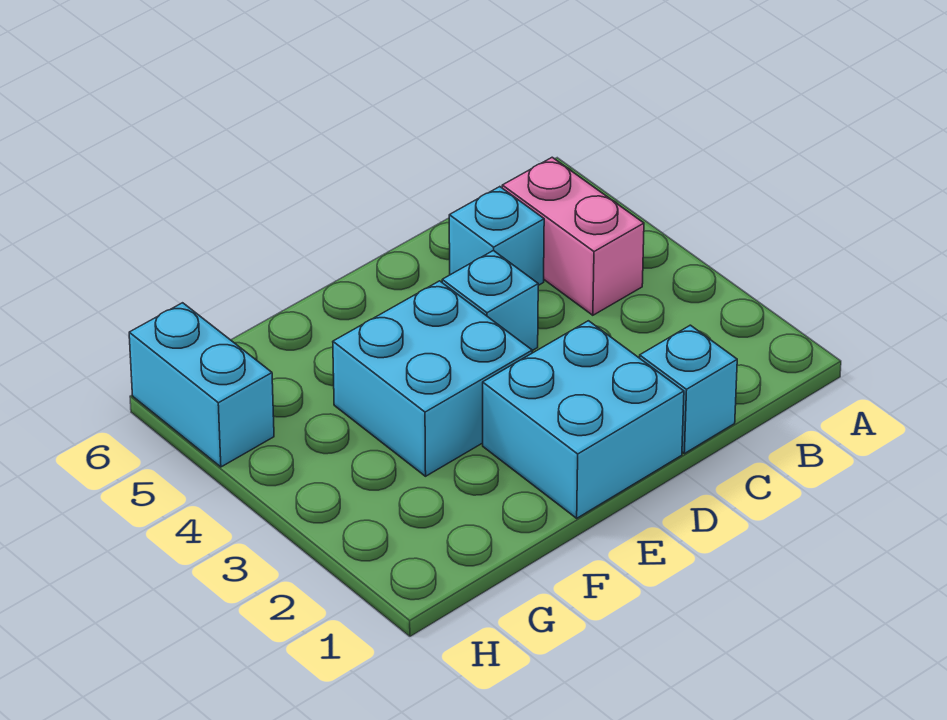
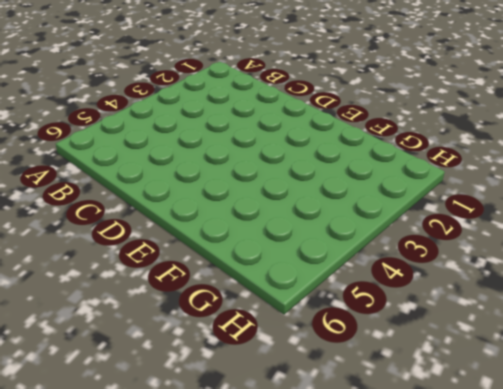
none -> pink 1x2 brick [502,157,644,315]
none -> cyan 1x1 brick [640,325,737,454]

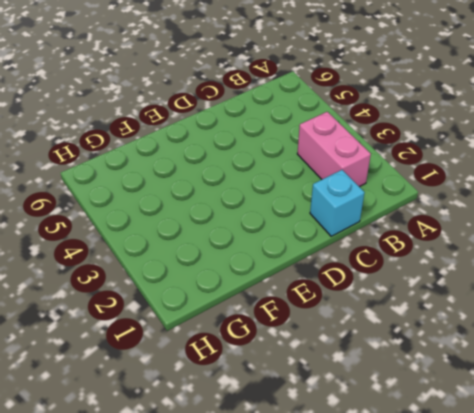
pink 1x2 brick [297,112,371,187] -> pink 1x2 brick moved to [502,157,644,315]
none -> cyan 1x1 brick [449,187,544,285]
none -> cyan 2x2 brick [483,321,684,518]

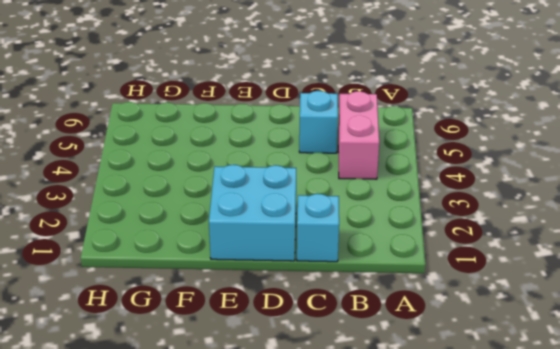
none -> cyan 1x1 brick [442,251,538,351]
none -> cyan 2x2 brick [333,281,532,476]

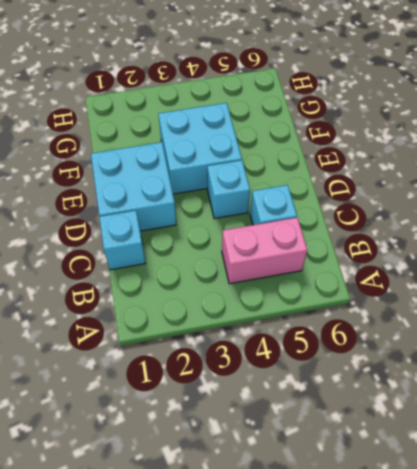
none -> cyan 1x2 brick [129,303,274,467]

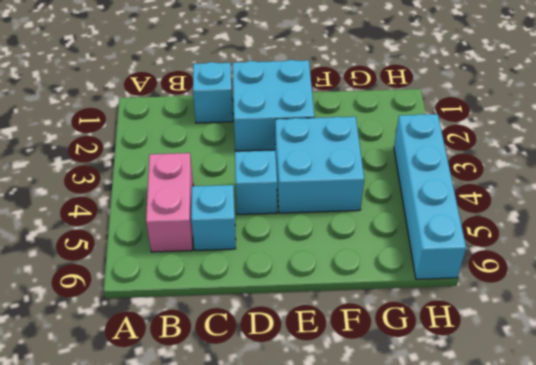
cyan 1x4 brick [394,114,466,279] -> cyan 1x2 brick [129,303,274,467]

